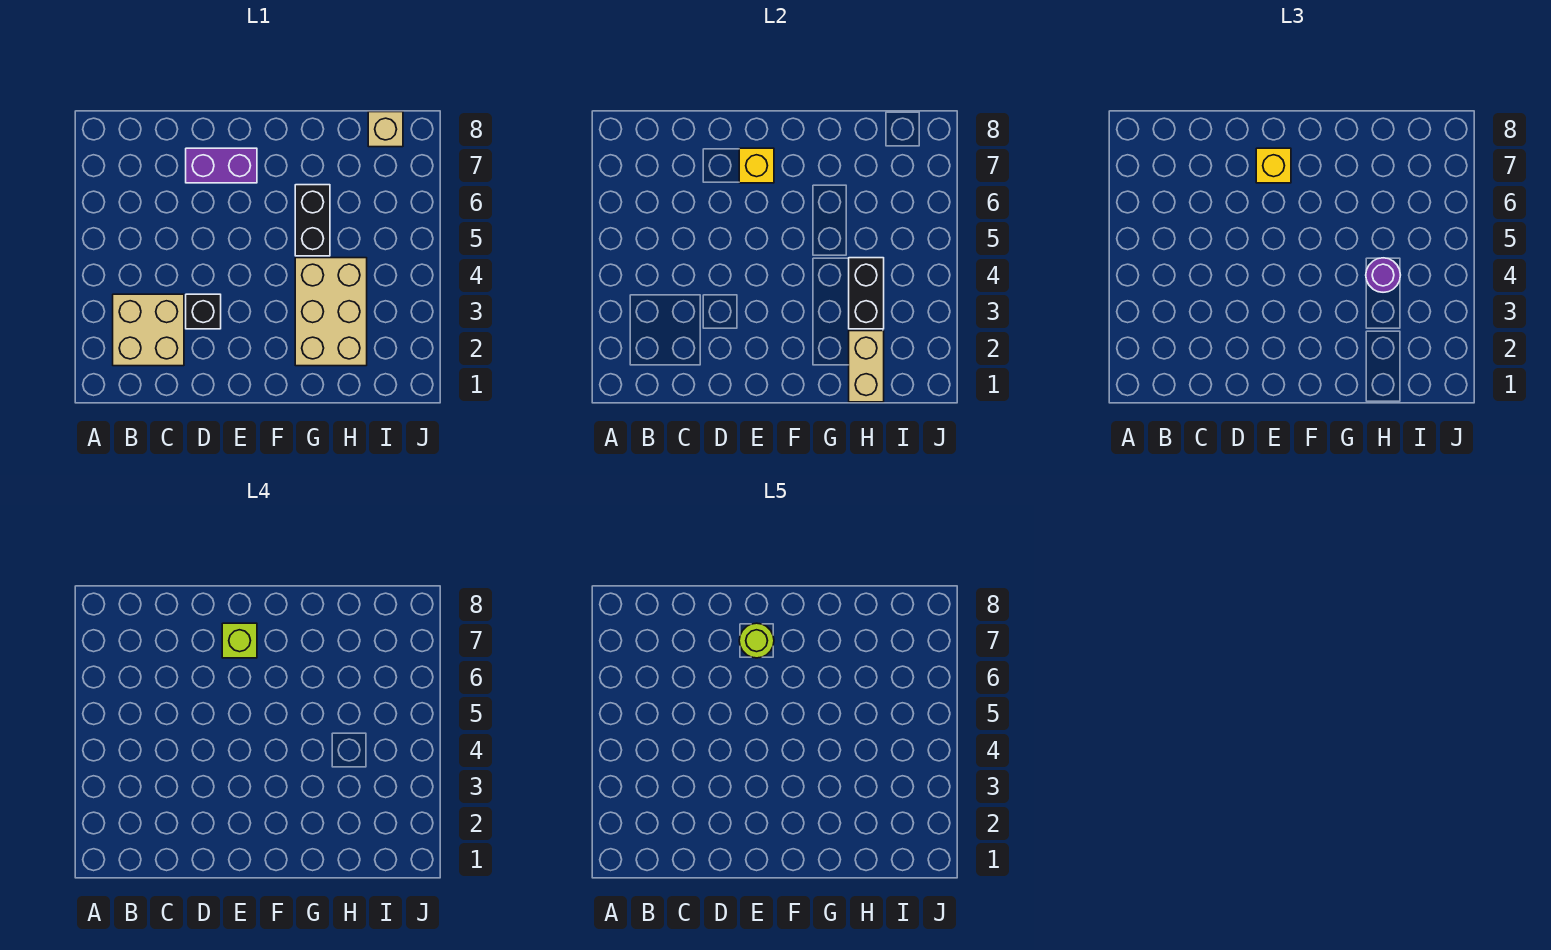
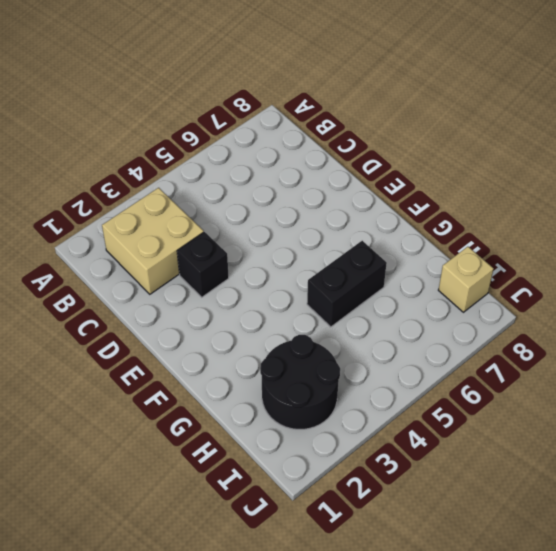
black 2x2 round brick [260,335,340,429] -> tan 2x3 brick [295,258,367,366]
none -> purple 1x2 brick [186,148,257,183]
none -> yellow 1x1 brick [739,148,774,183]
none -> tan 1x2 brick [849,331,884,402]

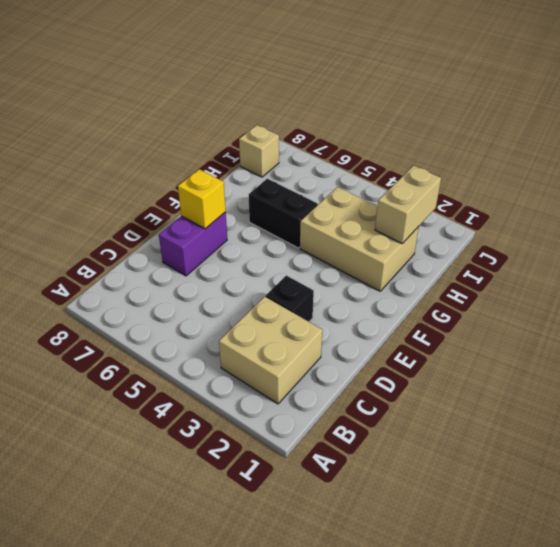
tan 1x2 brick [375,166,441,244] -> tan 1x2 brick turned to [849,331,884,402]
none -> black 1x2 brick [849,258,884,329]
none -> yellow 1x1 brick [1256,148,1291,183]
none -> purple 1x1 round brick [1366,258,1400,292]

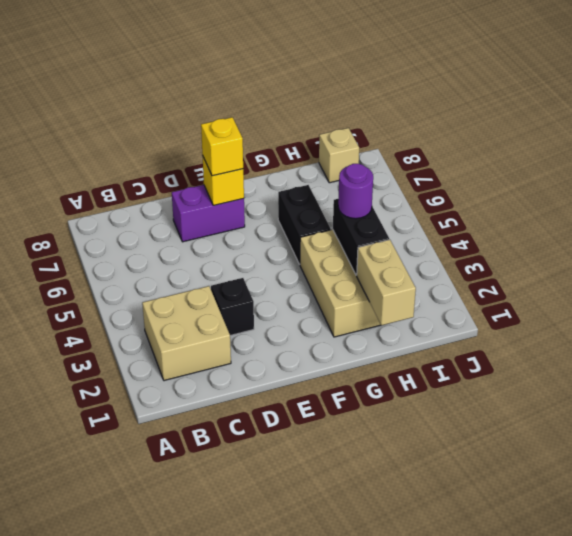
none -> lime 1x1 brick [222,623,257,658]
none -> lime 1x1 round brick [739,623,774,658]

